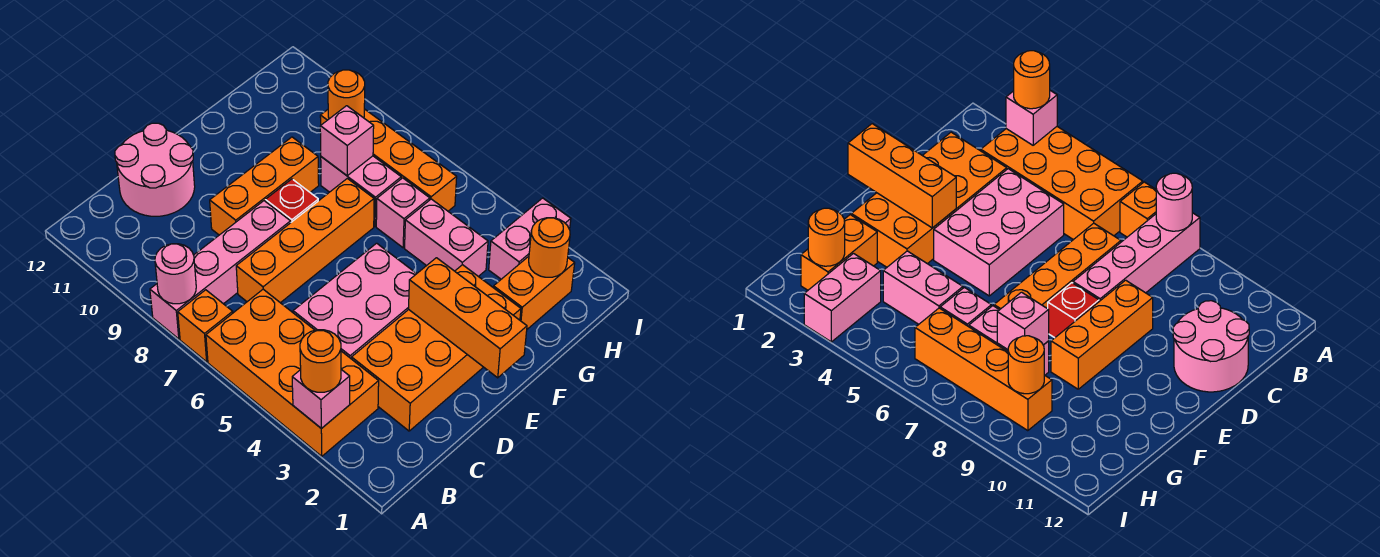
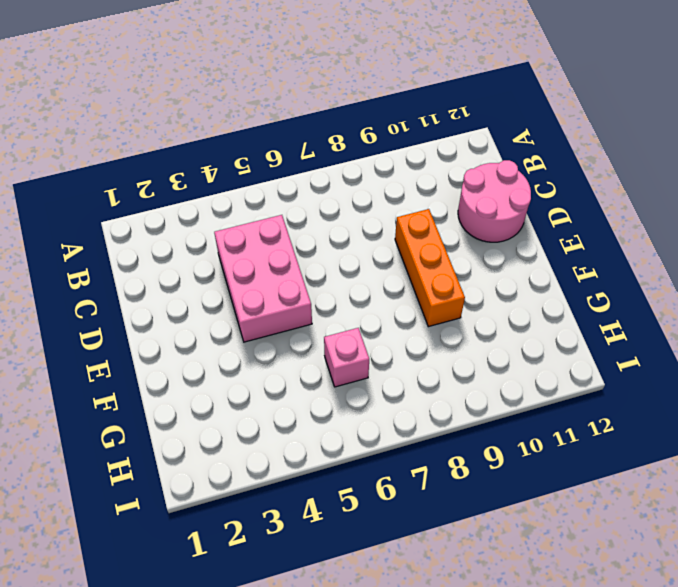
none -> orange 2x4 brick [206,289,379,456]
none -> orange 1x1 brick [178,290,233,362]
none -> pink 1x4 brick [150,201,291,339]

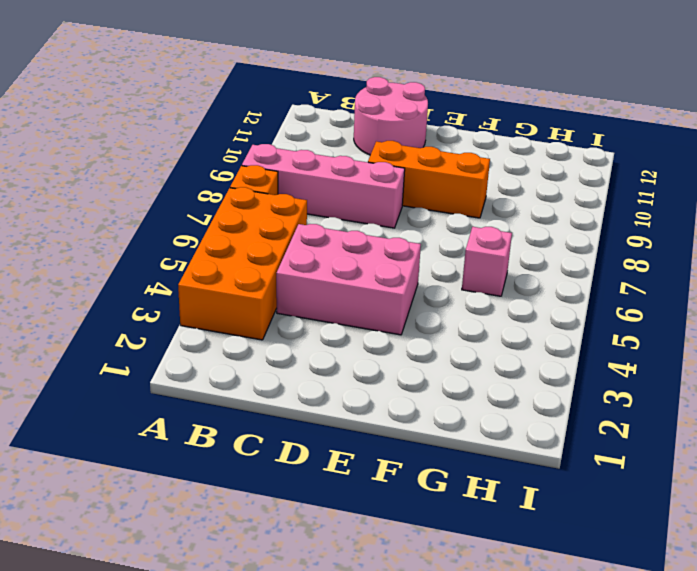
none -> orange 2x4 brick [352,265,521,431]
none -> orange 1x4 brick [236,178,374,303]
none -> red 1x1 brick [265,179,318,222]

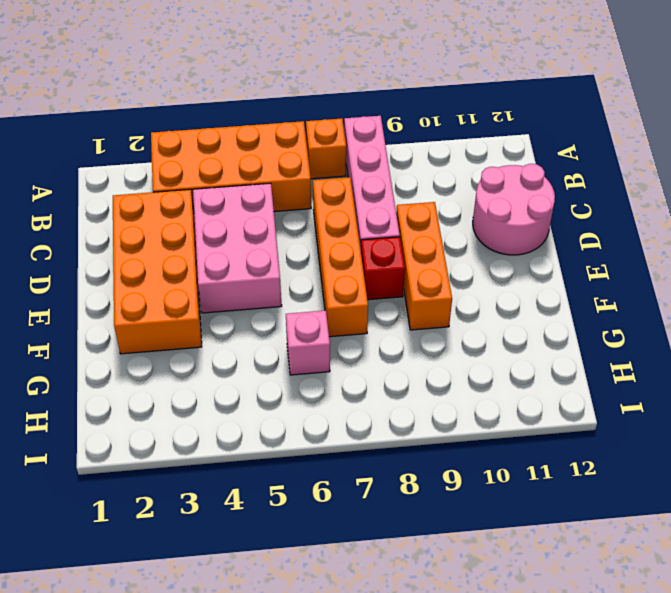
none -> orange 1x2 brick [493,256,575,329]
none -> pink 1x2 brick [405,199,488,276]
none -> pink 1x2 brick [321,156,401,226]

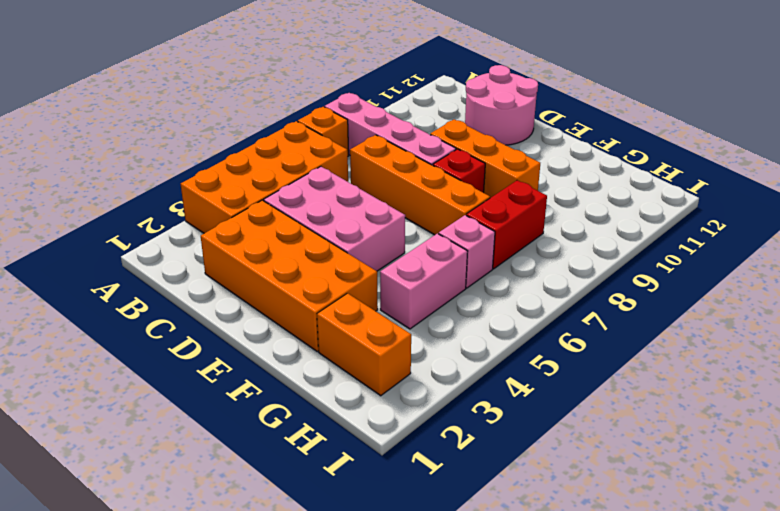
red 1x2 brick [466,180,547,269] -> pink 1x2 brick [321,156,401,226]
none -> pink 1x2 brick [489,198,571,279]
none -> orange 1x4 brick [320,109,457,211]
none -> pink 1x1 brick [292,370,350,429]

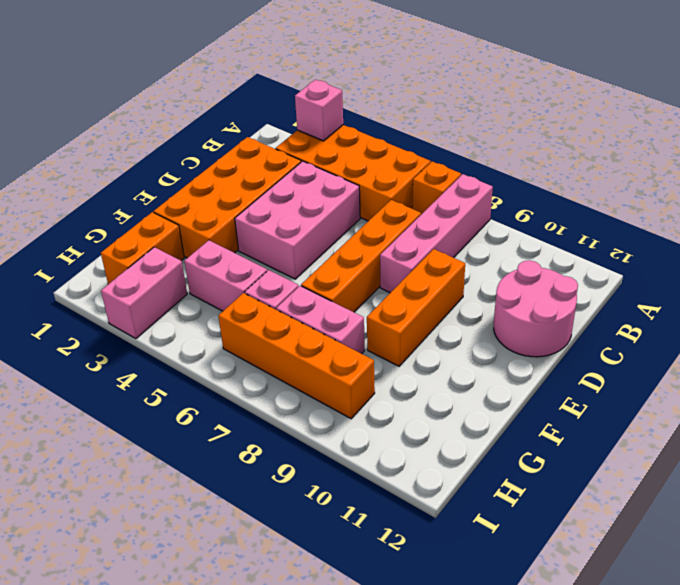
none -> red 1x1 brick [265,179,318,222]
none -> pink 1x1 round brick [155,244,196,304]
none -> orange 1x3 brick [409,258,527,378]

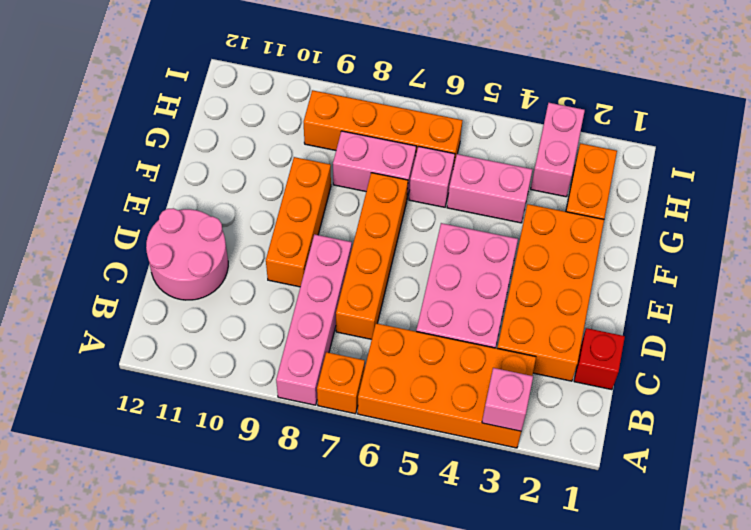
red 1x1 brick [574,328,625,390] -> red 1x1 brick moved to [265,179,318,222]
none -> pink 1x1 round brick [155,244,196,304]
none -> orange 1x3 brick [409,258,527,378]
none -> pink 1x1 brick [320,106,374,176]

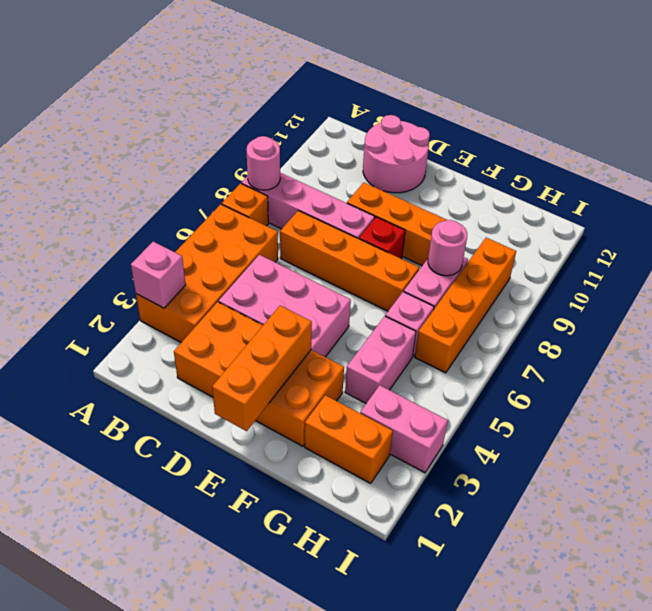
pink 1x1 round brick [428,220,467,276] -> pink 1x1 brick [320,106,374,176]
none -> orange 1x1 round brick [529,218,570,277]
none -> orange 1x1 round brick [328,70,365,119]
none -> orange 1x1 round brick [300,330,341,392]

